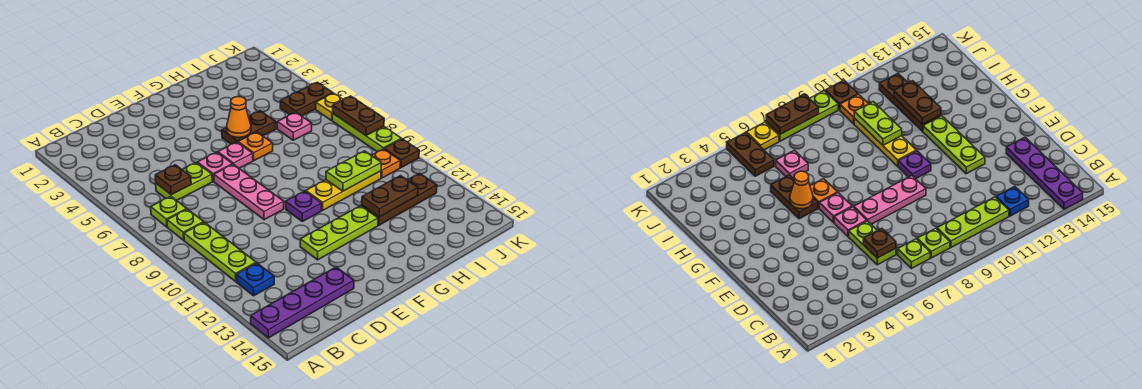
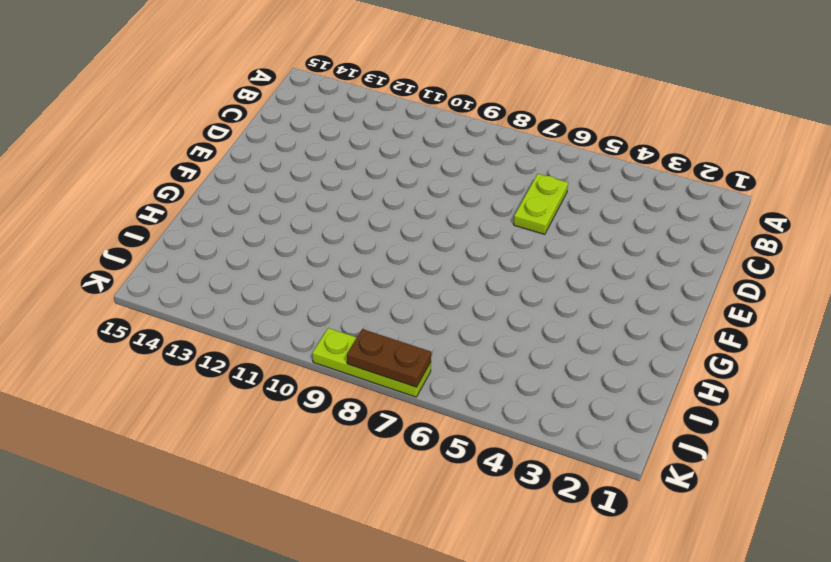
none -> purple 1x4 plate [251,267,354,338]
none -> lime 1x1 plate [151,196,187,227]
none -> lime 1x1 plate [167,209,204,240]

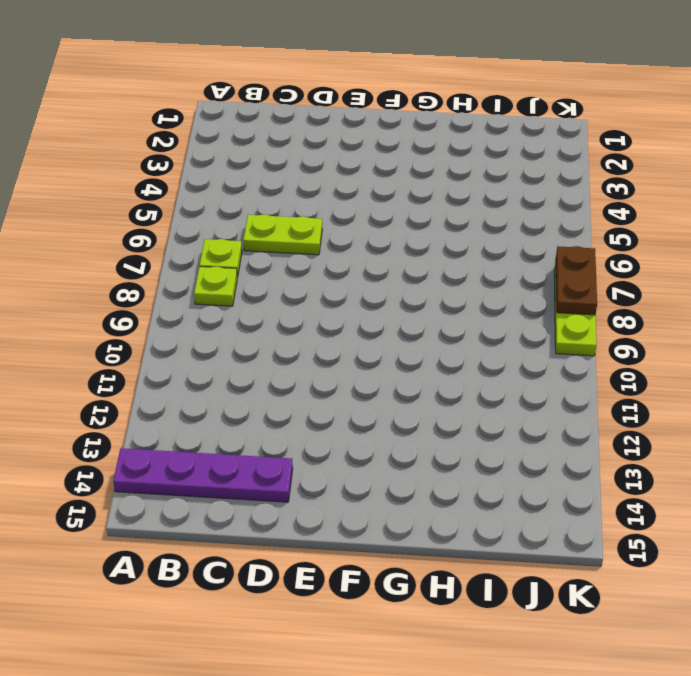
none -> lime 1x3 plate [184,222,256,281]
none -> blue 1x1 plate [236,263,274,296]
none -> pink 1x1 plate [197,152,233,181]

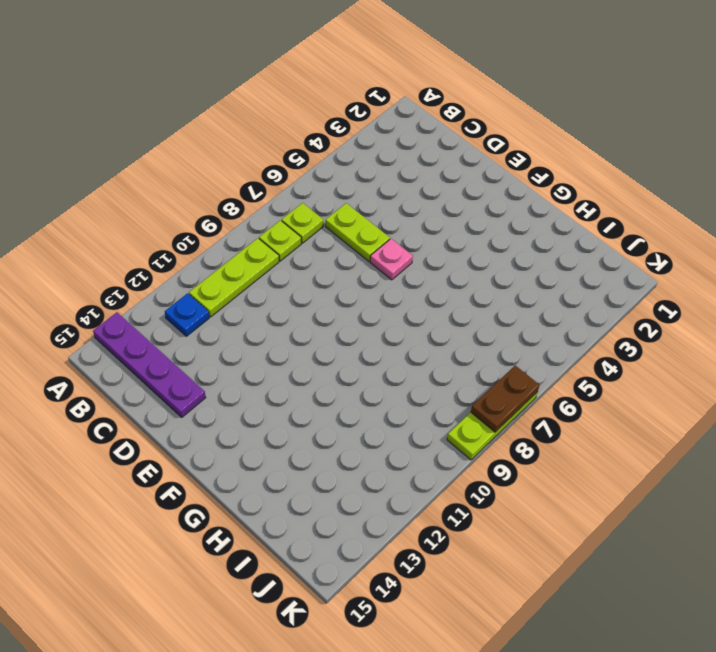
none -> pink 1x3 plate [214,164,284,220]
none -> lime 1x3 plate [300,206,378,260]
none -> pink 1x1 plate [218,142,253,168]

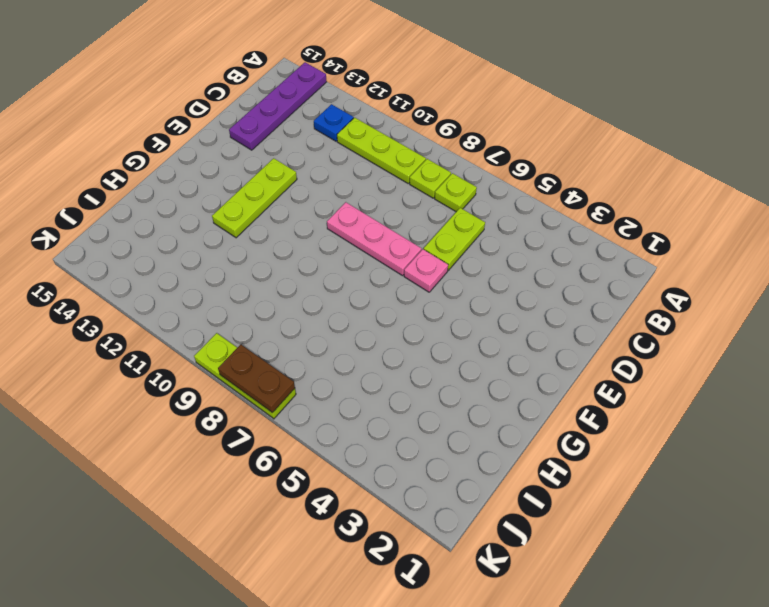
none -> pink 1x1 plate [218,142,253,168]
none -> purple 1x1 plate [286,191,322,221]
none -> brown 1x2 plate [222,111,276,144]

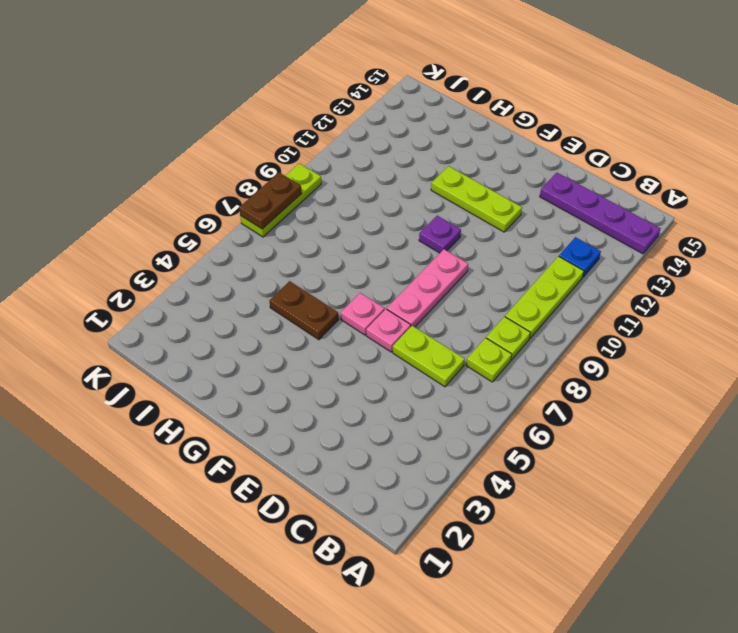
none -> orange 1x1 plate [238,132,273,161]
none -> yellow 1x3 plate [306,171,381,210]
none -> brown 1x3 plate [362,173,437,225]

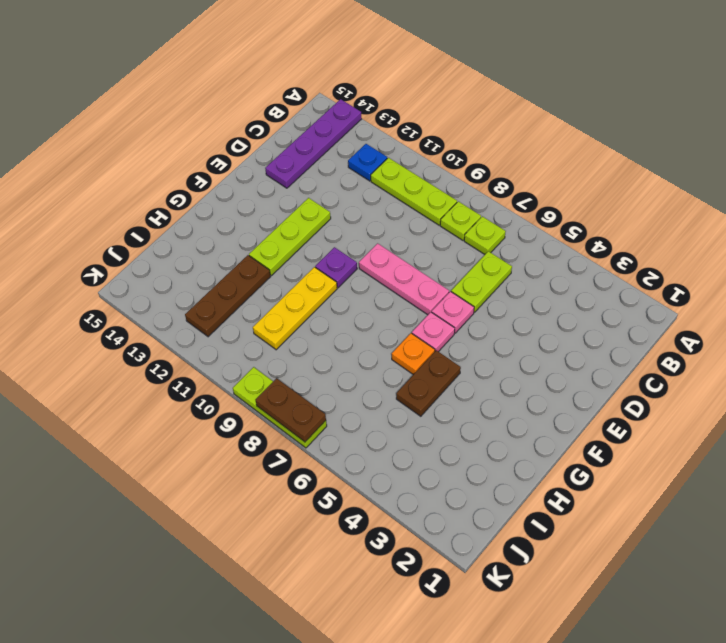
none -> pink 1x1 plate [277,112,312,140]
none -> brown 1x2 plate [280,82,333,116]
none -> orange 1x1 plate [371,149,400,178]

